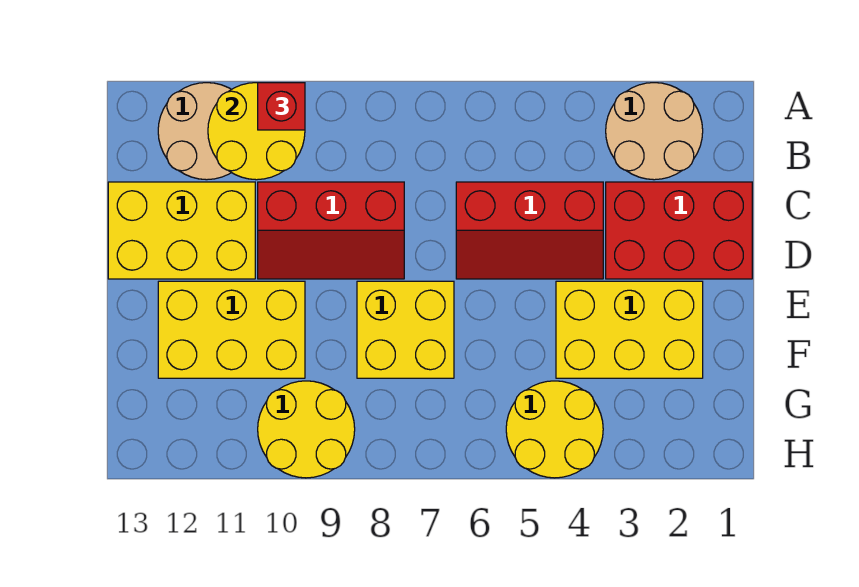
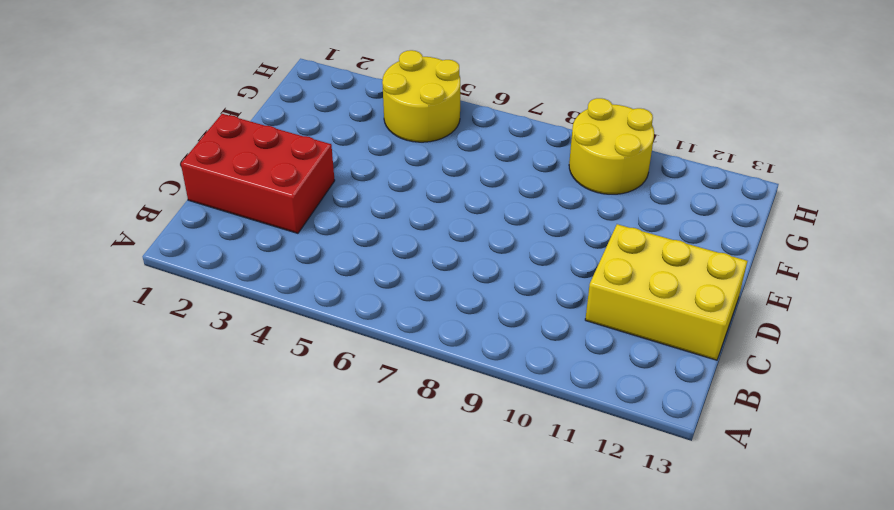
none -> tan 2x2 round brick [606,83,703,180]
none -> tan 2x2 round brick [158,83,231,180]
none -> red 2x3 slope [456,182,603,279]

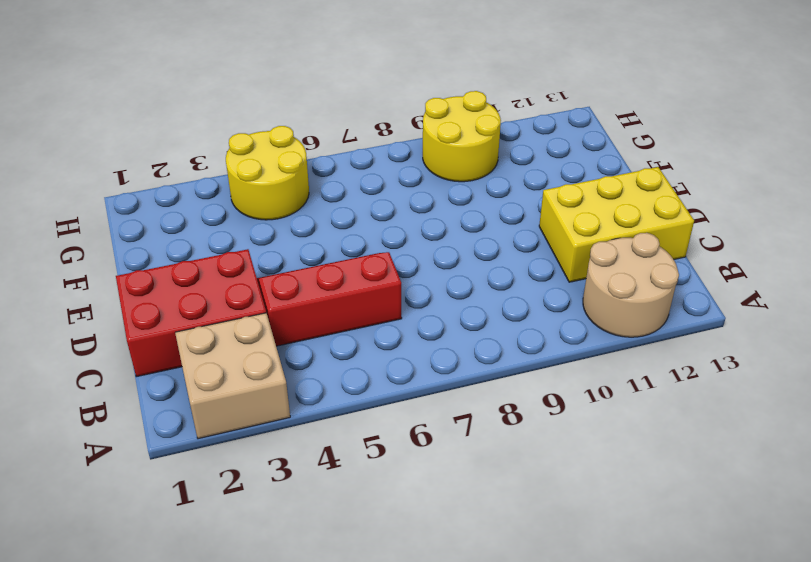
tan 2x2 brick [175,313,290,439] -> tan 2x2 round brick [606,83,703,180]
none -> red 2x3 slope [258,182,404,279]
none -> yellow 2x3 brick [556,281,703,378]
none -> yellow 2x2 brick [357,281,454,378]

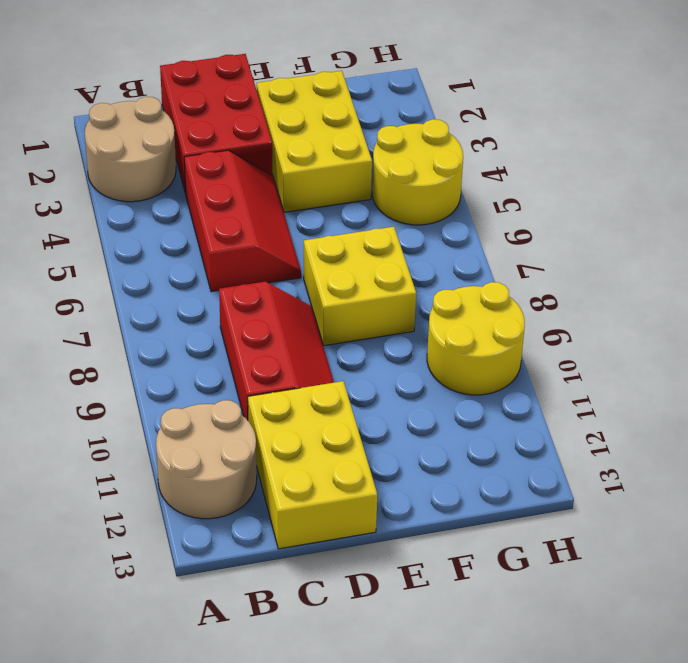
none -> yellow 2x3 brick [158,281,305,378]
none -> yellow 2x2 round brick [208,83,305,180]
none -> red 1x1 brick [258,83,305,130]

